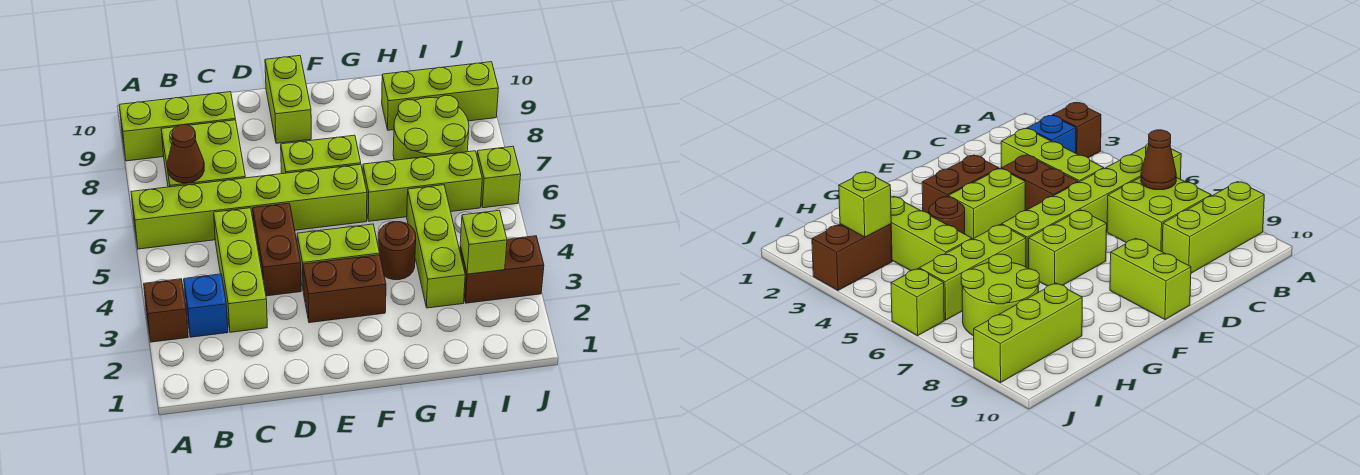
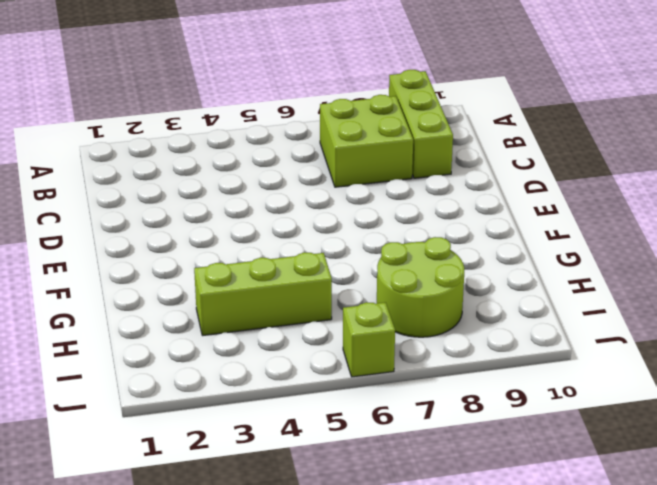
none -> brown 1x1 brick [144,279,188,342]
none -> lime 1x6 brick [131,164,367,249]
none -> blue 1x1 brick [184,274,228,337]

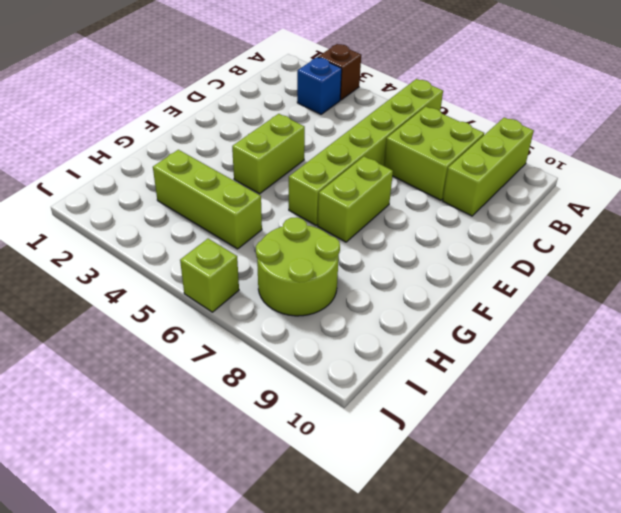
none -> lime 1x3 brick [214,208,267,332]
none -> brown 1x2 brick [253,203,301,296]
none -> brown 1x2 brick [303,255,386,323]

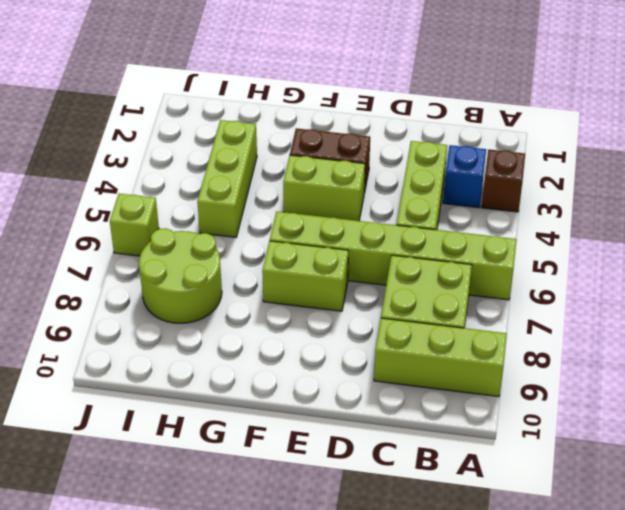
none -> brown 1x2 brick [253,203,301,296]
none -> lime 1x2 brick [265,56,311,143]
none -> brown 1x1 round brick [378,222,416,280]

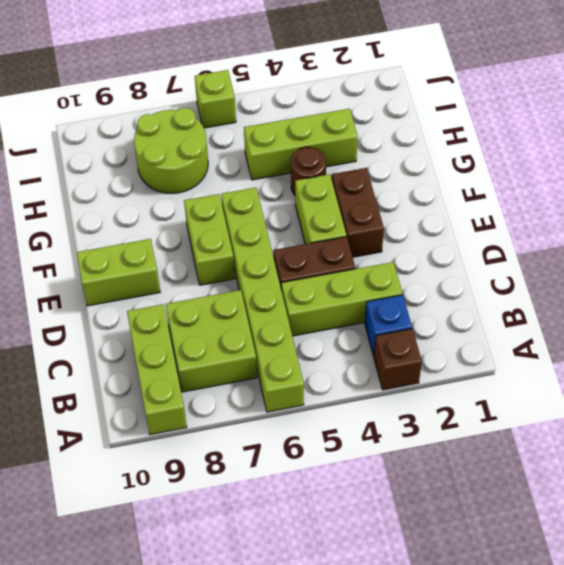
none -> lime 1x3 brick [363,151,482,221]
none -> lime 1x3 brick [382,62,498,130]
none -> brown 1x2 brick [460,236,544,303]

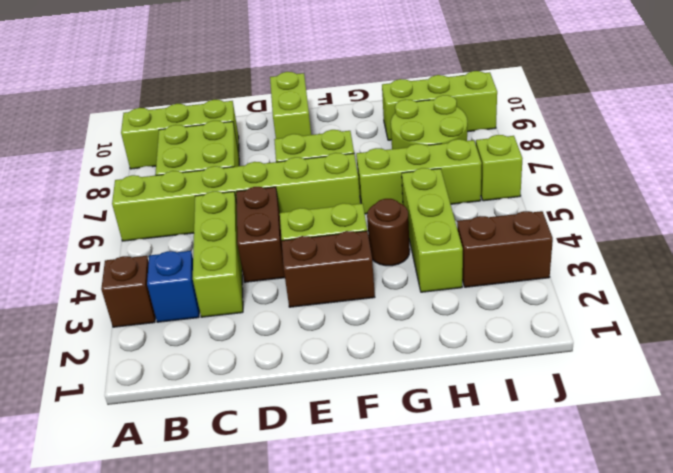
none -> brown 1x1 cone [167,125,204,183]
none -> lime 1x1 brick [460,210,507,274]

